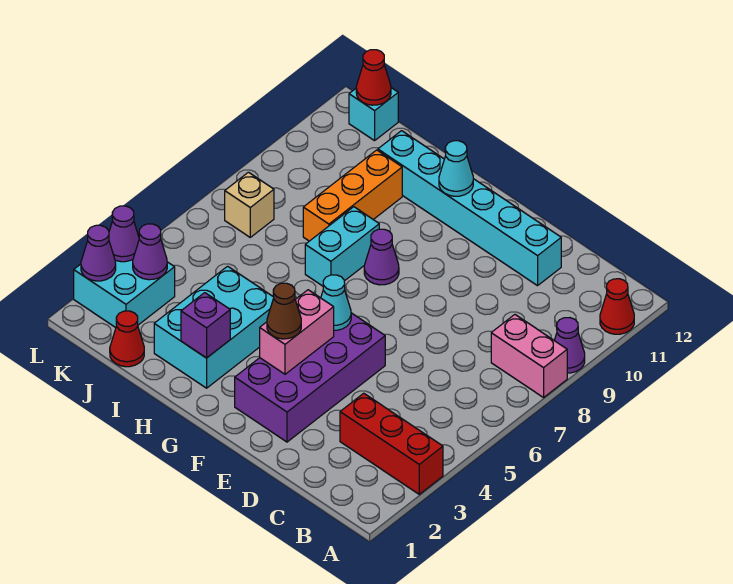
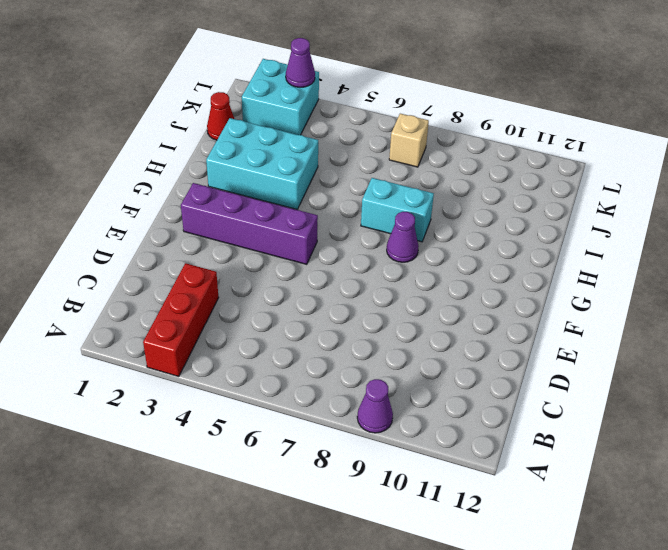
purple 1x4 brick [181,183,318,264] -> purple 2x4 brick [235,313,385,442]
none -> pink 1x2 brick [491,315,567,398]
none -> red 1x1 cone [600,279,634,334]
none -> cyan 1x6 brick [378,131,561,286]

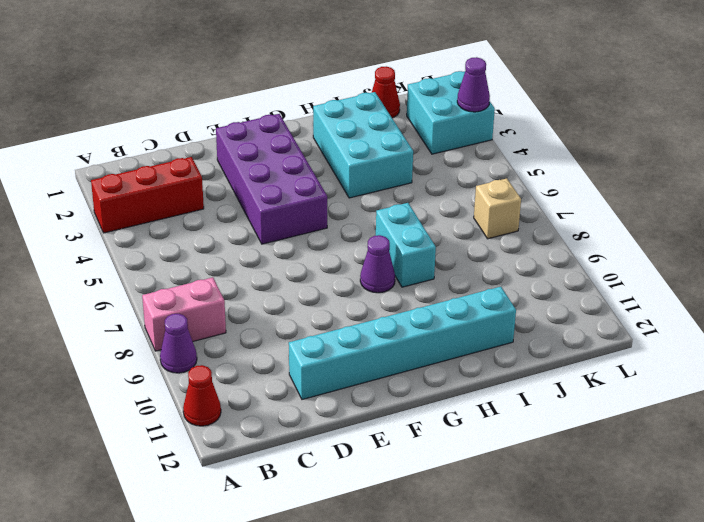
none -> orange 1x3 brick [303,150,402,241]
none -> cyan 1x1 brick [349,88,398,141]
none -> pink 1x2 brick [260,290,334,374]

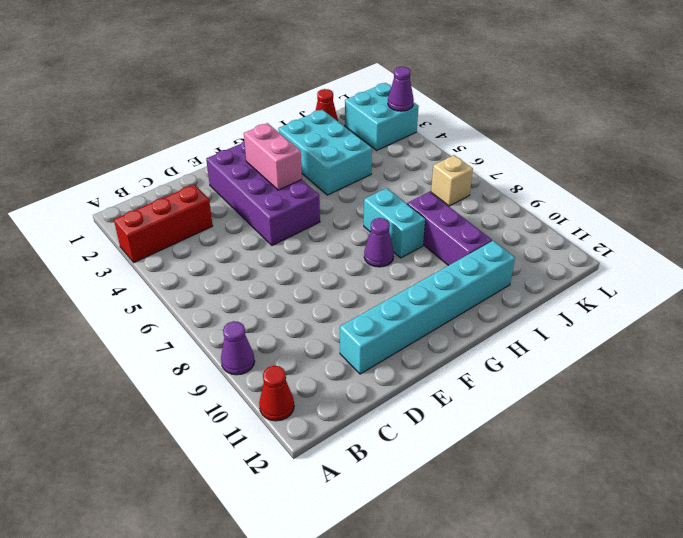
purple 1x3 brick [407,192,492,266] -> orange 1x3 brick [303,150,402,241]
none -> pink 1x2 brick [491,315,567,398]
none -> cyan 1x1 brick [349,88,398,141]
none -> cyan 1x1 cone [321,275,351,330]

